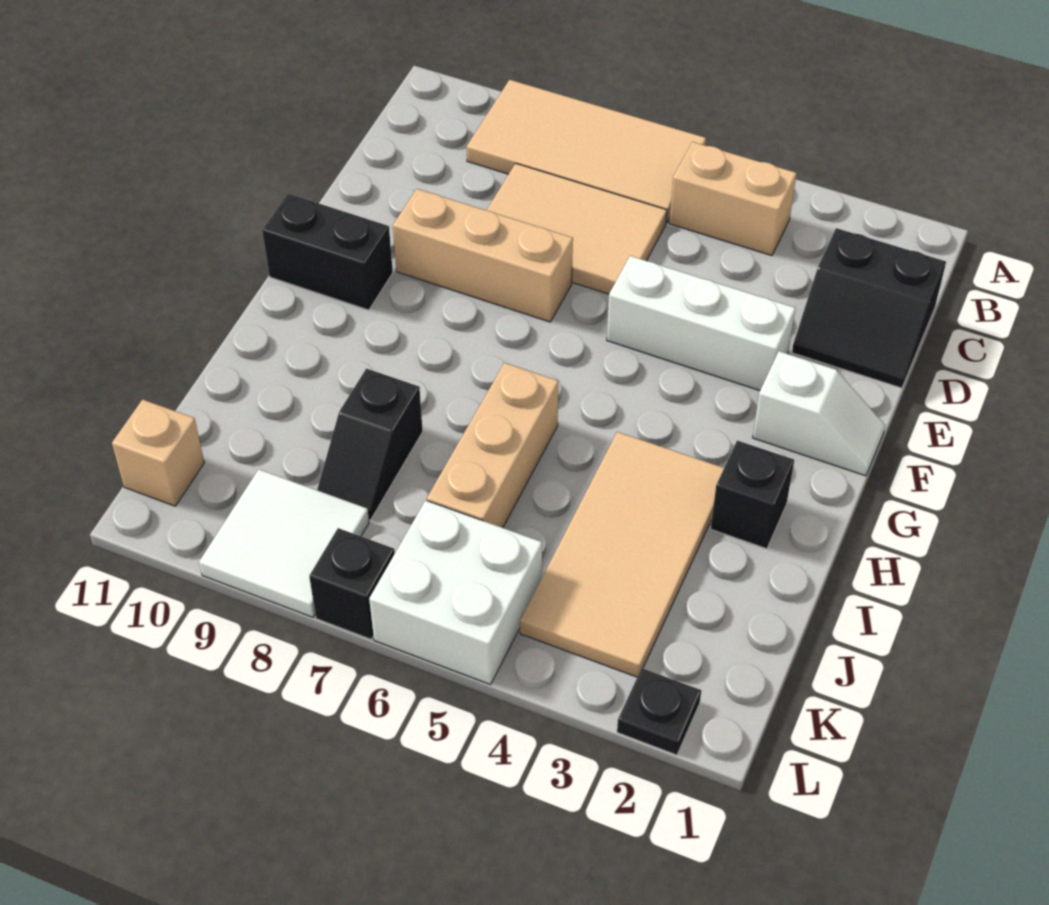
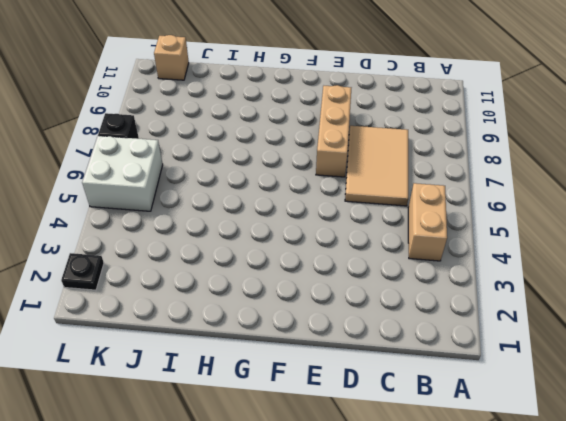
none -> tan 2x4 tile [467,80,706,223]
none -> black 2x2 slope [792,228,946,388]
none -> white 1x3 brick [607,256,796,391]

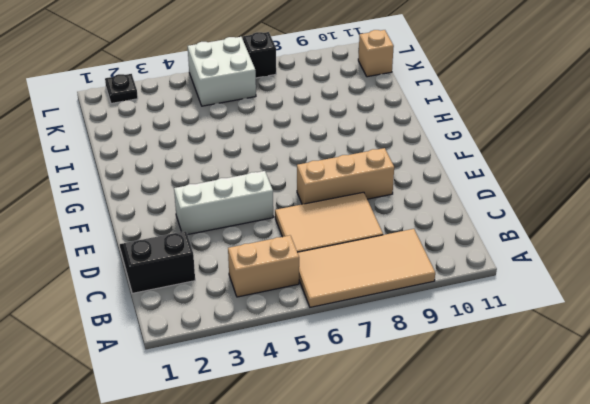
none -> white 1x2 slope [753,351,885,476]
none -> black 1x2 brick [262,194,393,310]
none -> black 1x1 brick [711,441,794,549]

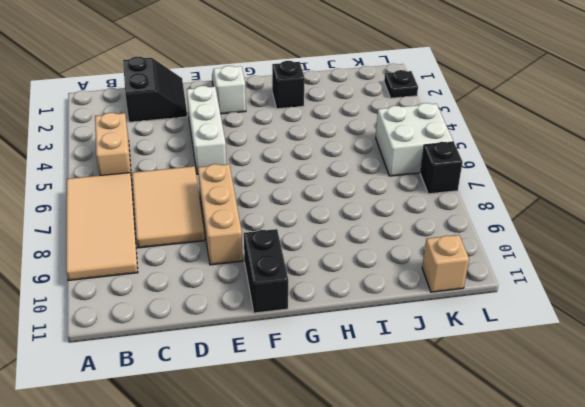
none -> tan 2x4 tile [520,432,724,677]
none -> tan 1x3 brick [427,363,558,528]
none -> black 1x2 slope [317,369,423,520]

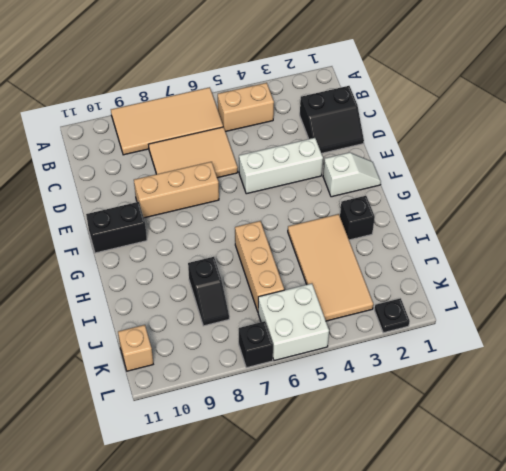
none -> white 2x2 tile [199,469,369,617]

